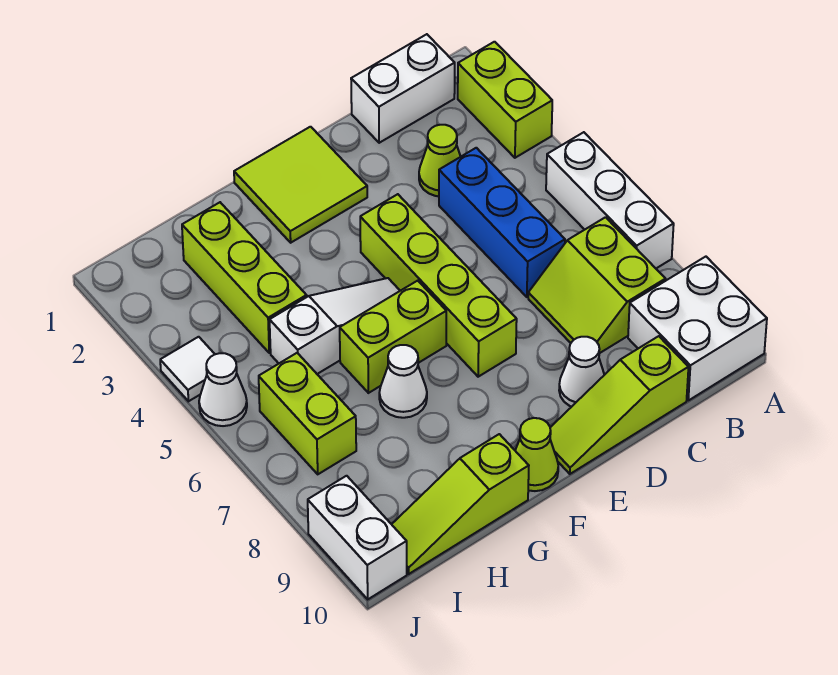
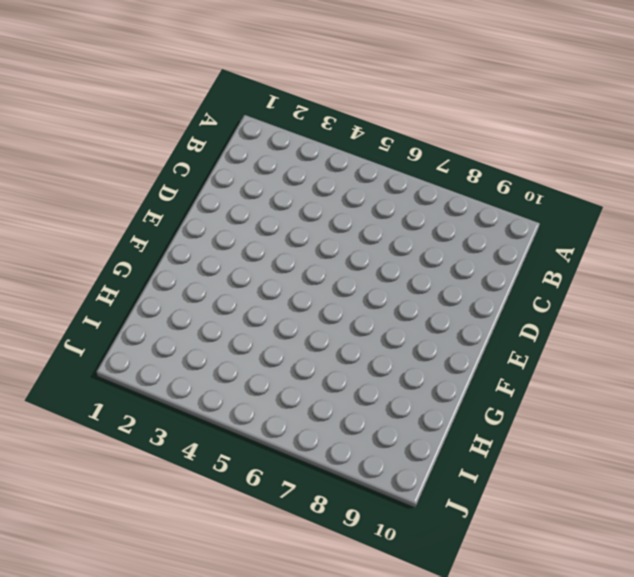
none -> lime 1x2 brick [458,42,552,158]
none -> white 1x3 brick [546,132,674,268]
none -> white 2x2 brick [628,257,767,400]

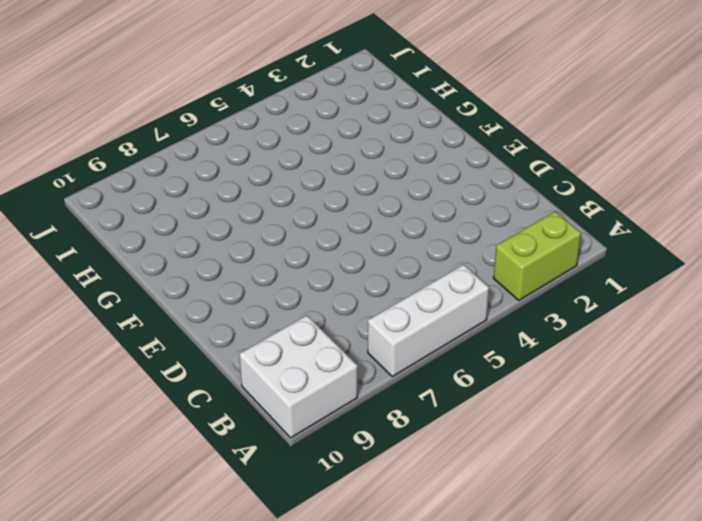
none -> white 1x2 brick [351,34,455,143]
none -> lime 2x2 slope [528,217,665,353]
none -> lime 1x1 cone [419,125,461,196]

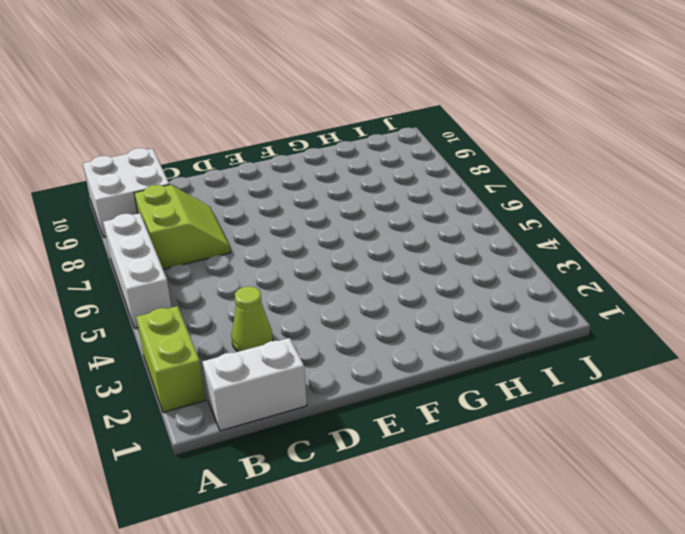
none -> blue 1x3 brick [439,148,565,297]
none -> lime 1x3 slope [550,336,688,474]
none -> white 1x1 cone [559,337,604,407]

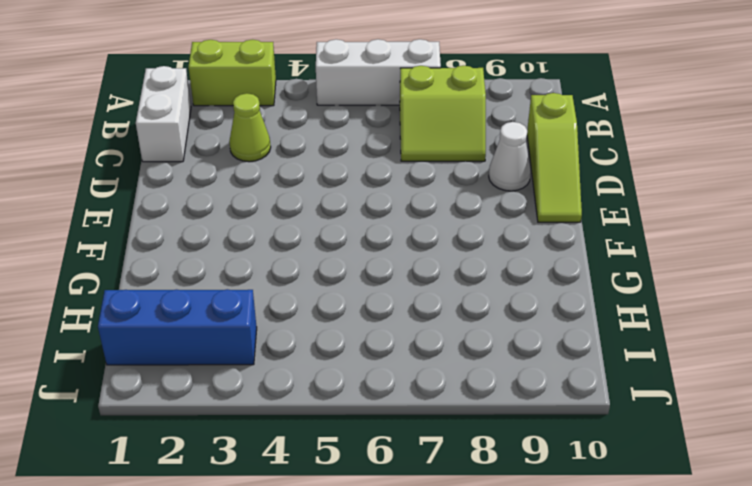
blue 1x3 brick [98,289,257,365] -> blue 1x3 brick moved to [439,148,565,297]
none -> white 2x2 brick [628,257,767,400]
none -> lime 2x2 tile [234,127,367,243]
none -> lime 1x4 brick [360,194,517,377]

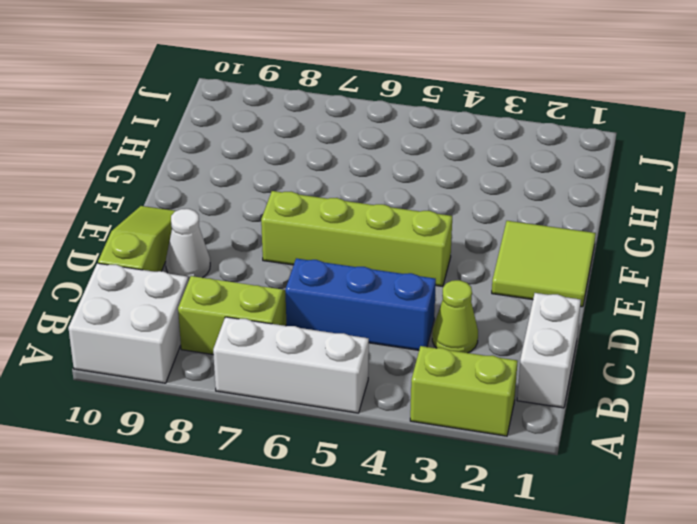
none -> white 1x3 slope [270,278,400,374]
none -> lime 1x2 brick [340,281,446,393]
none -> lime 1x1 cone [515,418,558,491]

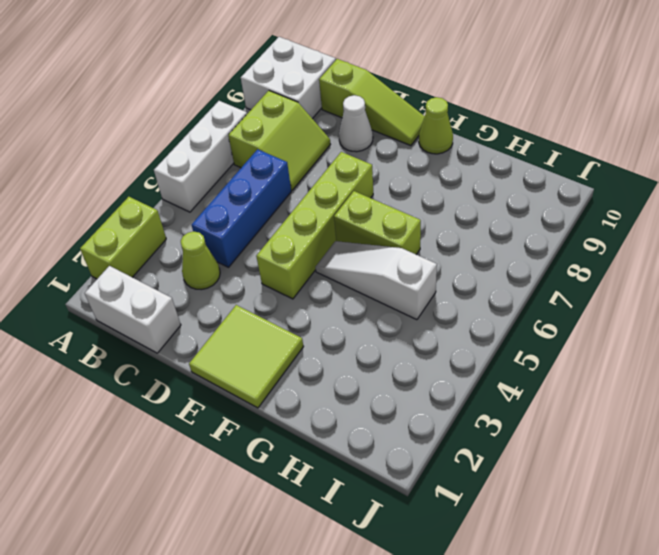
none -> white 1x1 cone [379,345,427,418]
none -> lime 1x3 slope [392,434,529,574]
none -> lime 1x3 brick [182,202,307,353]

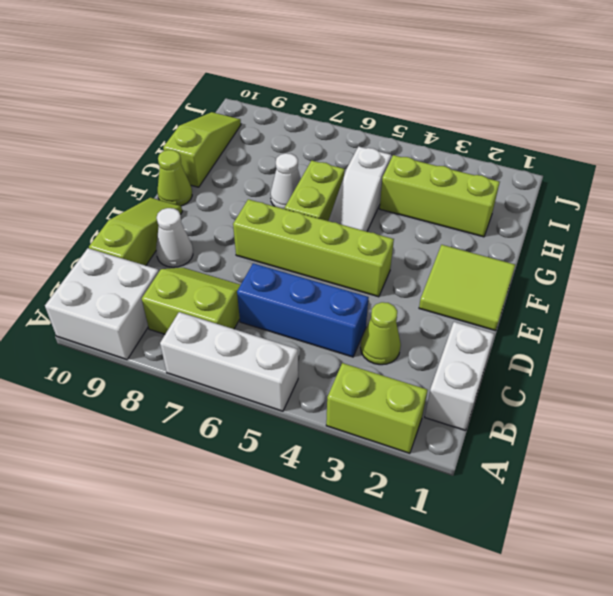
none -> lime 1x2 brick [259,353,356,474]
none -> white 1x1 tile [160,337,215,401]
none -> white 1x1 cone [199,353,247,426]

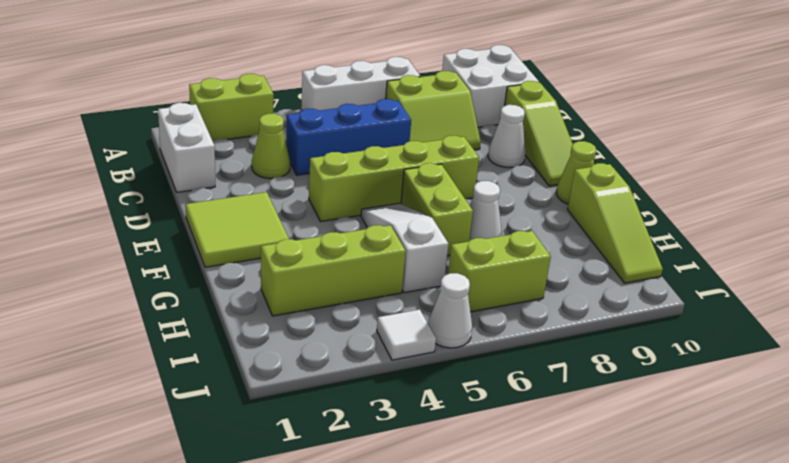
none -> white 1x2 brick [308,476,407,599]

